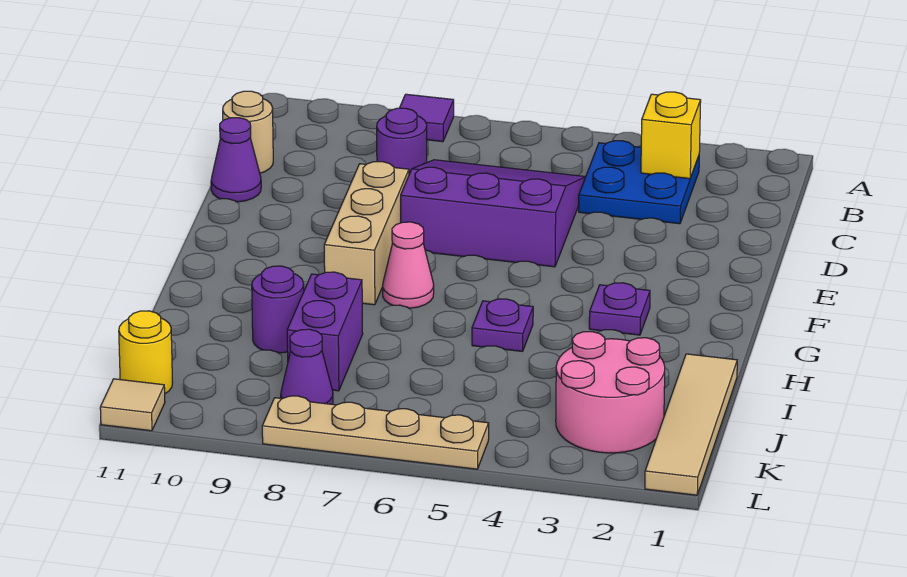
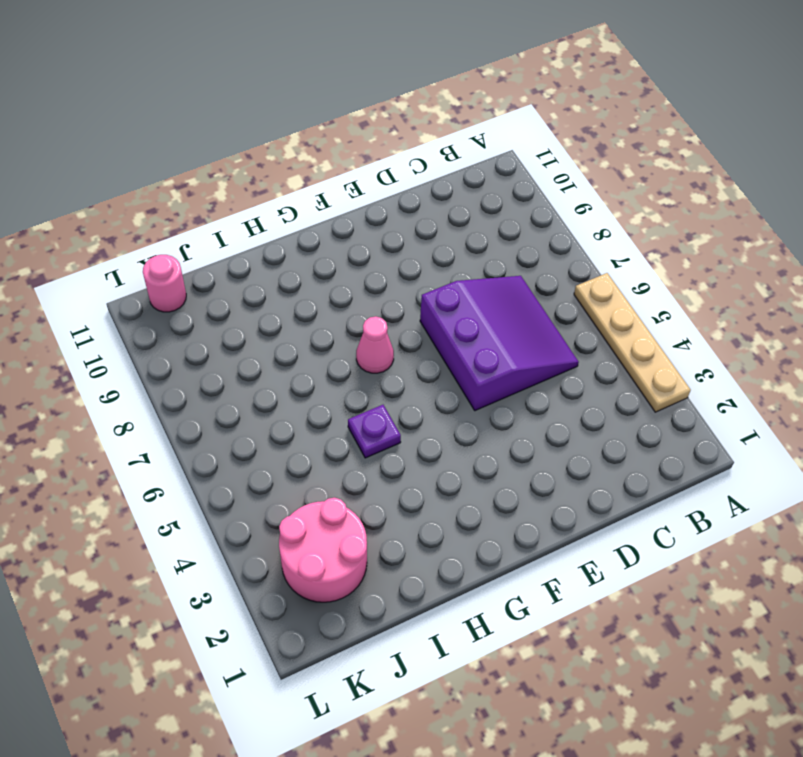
tan 1x4 plate [574,273,691,412] -> tan 1x4 plate moved to [262,396,489,469]
pink 1x1 round brick [143,255,186,312] -> yellow 1x1 round brick [119,311,173,394]
none -> purple 1x1 tile [400,94,454,142]
none -> blue 2x2 plate [579,141,699,224]
none -> purple 1x1 round brick [377,108,427,174]

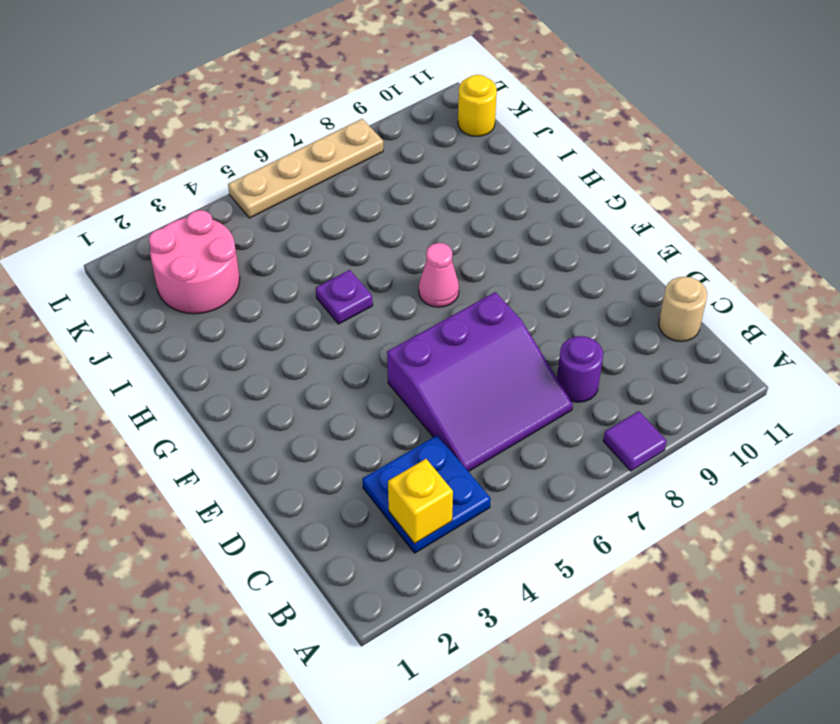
none -> purple 1x1 cone [211,118,261,202]
none -> tan 1x3 brick [324,162,409,305]
none -> purple 1x1 plate [589,283,650,335]

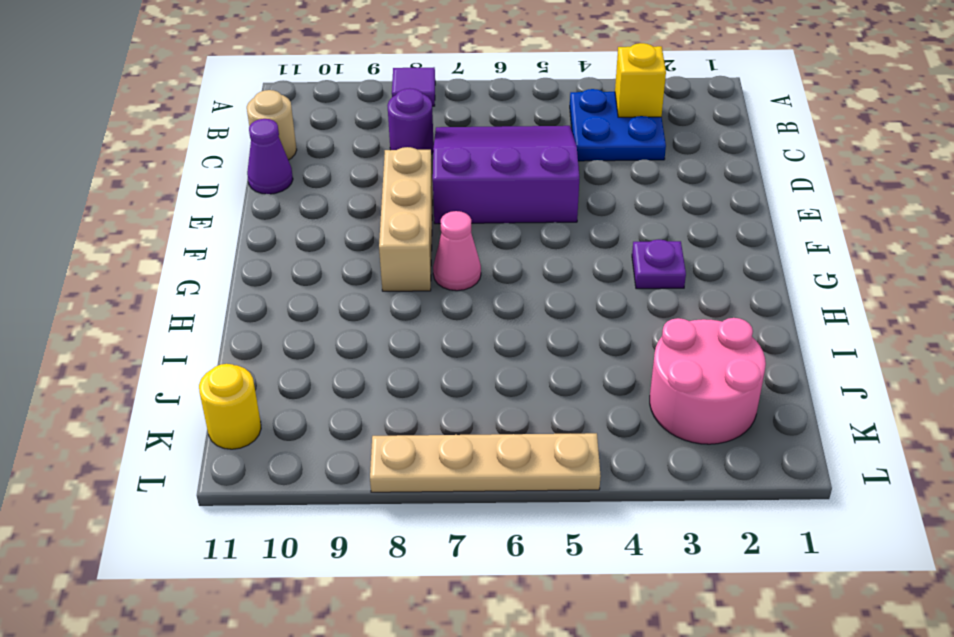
none -> purple 1x1 plate [472,299,533,351]
none -> tan 1x4 tile [645,354,737,495]
none -> purple 1x2 brick [287,272,363,391]

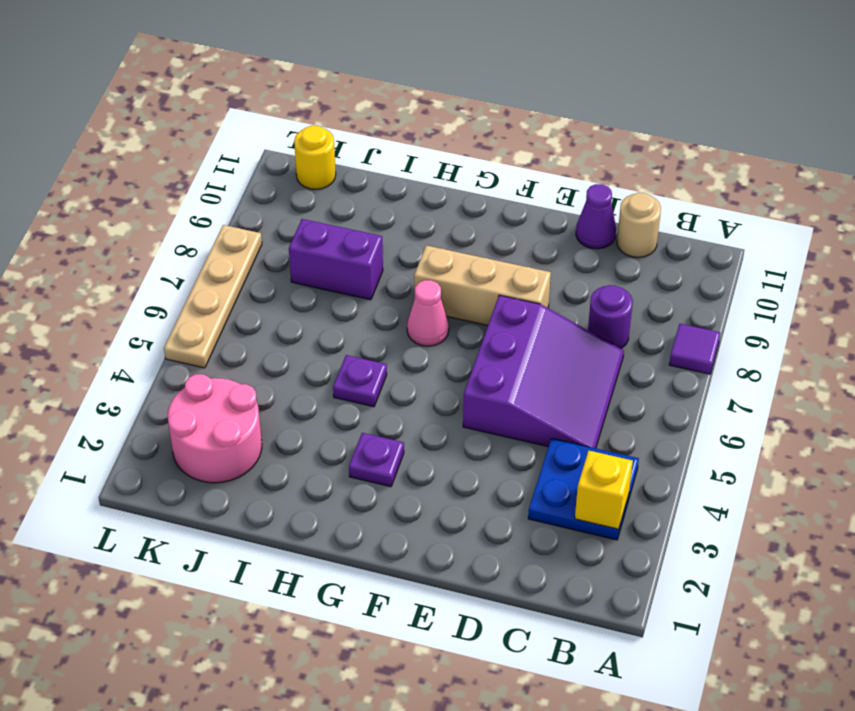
none -> tan 1x4 tile [645,354,737,495]
none -> purple 1x1 round brick [252,266,304,353]
none -> purple 1x1 cone [281,329,333,404]

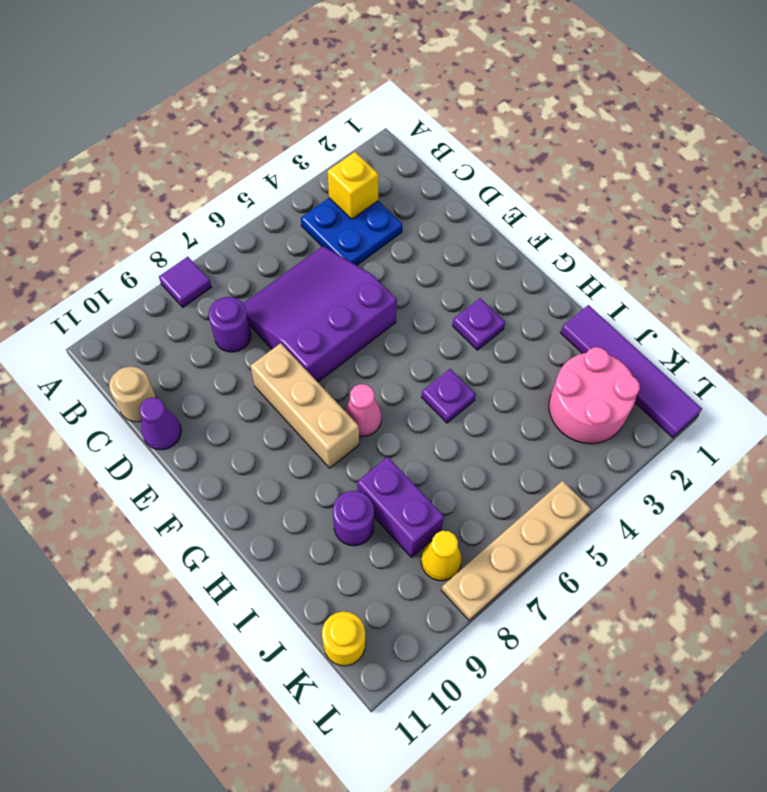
purple 1x4 tile [560,305,702,438] -> tan 1x4 tile [645,354,737,495]
yellow 1x1 cone [421,531,462,581] -> purple 1x1 cone [281,329,333,404]
none -> tan 1x1 tile [100,379,165,431]

